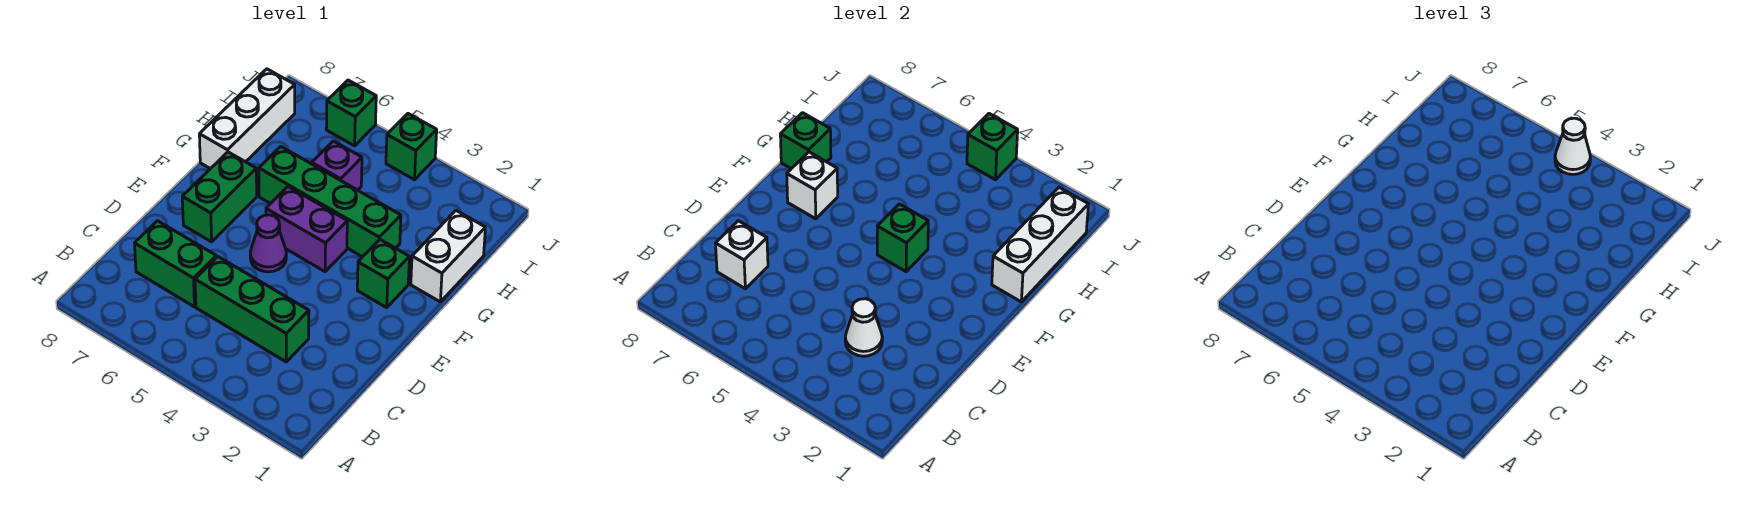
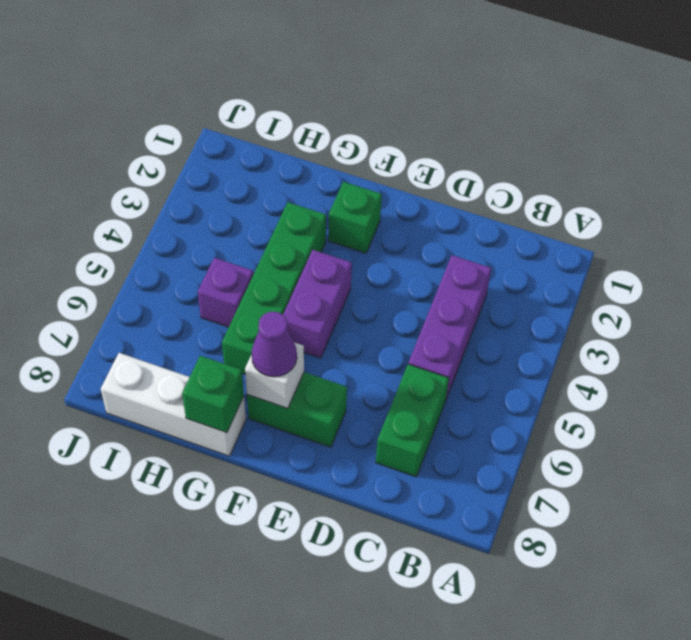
purple 1x3 brick [408,255,491,399] -> green 1x3 brick [195,257,309,362]
purple 1x1 cone [252,312,297,377] -> purple 1x1 cone moved to [250,215,286,272]
none -> white 1x2 brick [411,211,486,302]
none -> green 1x1 brick [386,114,437,180]
none -> green 1x1 brick [326,80,376,146]

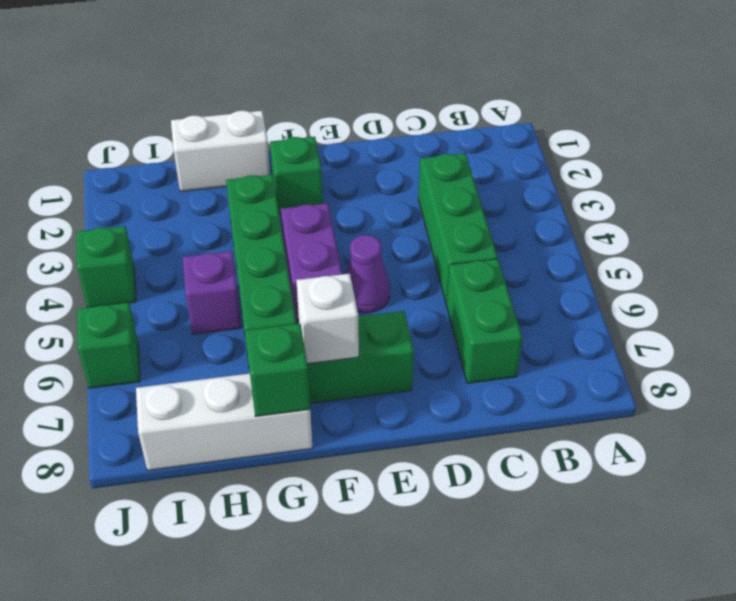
none -> white 1x1 cone [845,299,882,356]
none -> white 1x1 brick [716,221,768,289]
none -> green 1x1 brick [877,204,928,272]

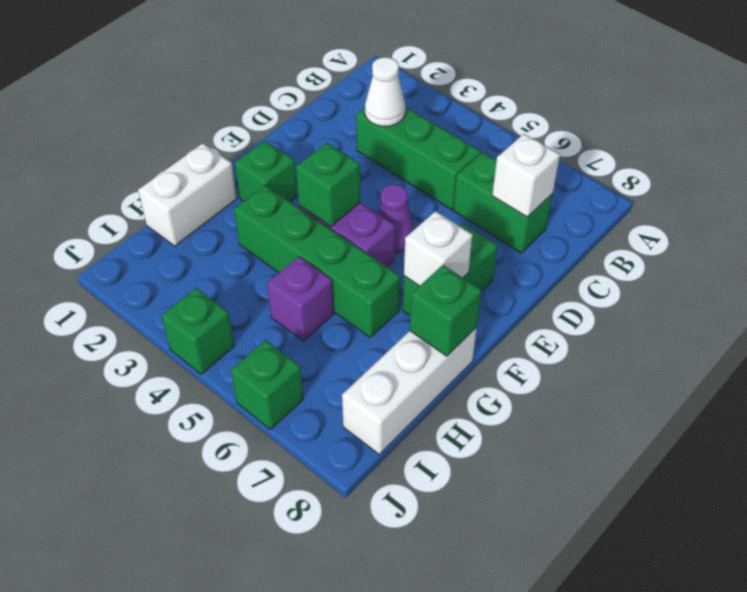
none -> white 1x3 brick [992,187,1088,302]
none -> green 1x1 brick [967,114,1018,180]
none -> white 1x1 cone [1555,118,1590,174]

